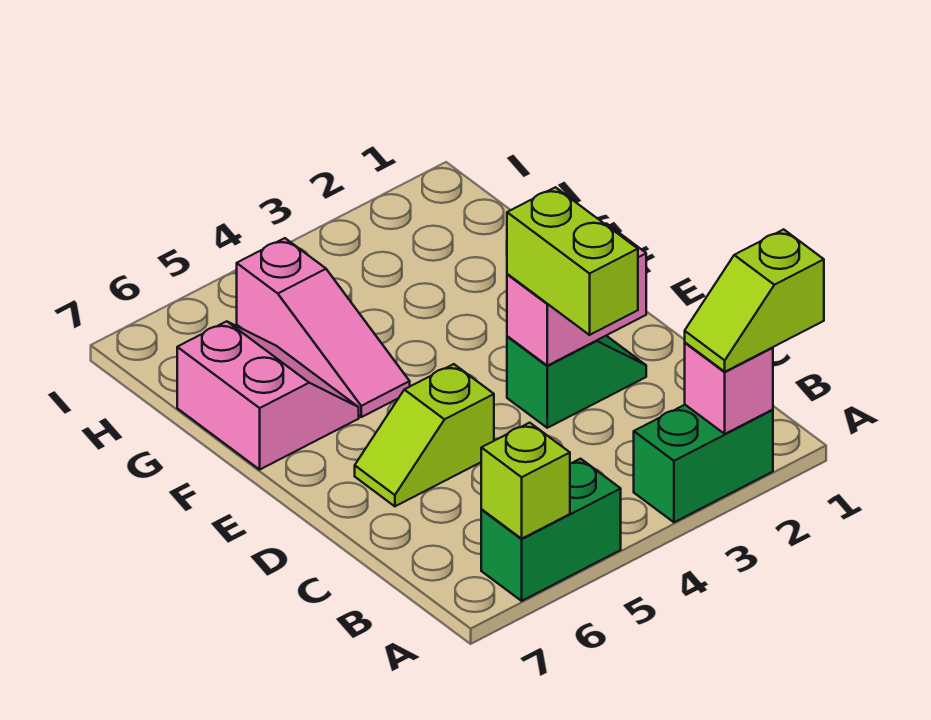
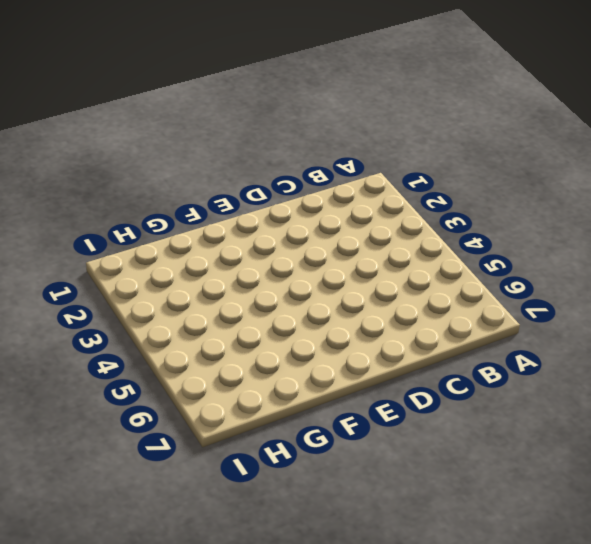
none -> green 1x2 brick [634,405,773,522]
none -> green 1x2 brick [481,459,621,601]

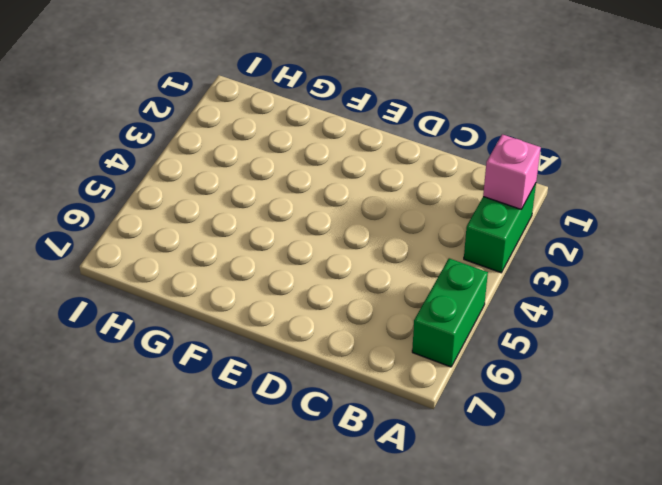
none -> green 1x2 slope [507,336,646,428]
none -> lime 1x2 slope [355,364,494,506]

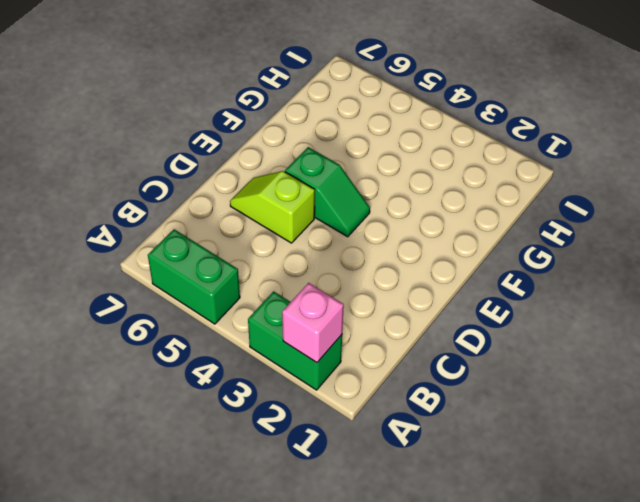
green 1x2 slope [285,147,370,237] -> green 1x2 slope moved to [507,336,646,428]
none -> pink 1x3 slope [237,238,410,417]
none -> pink 2x2 slope [177,321,359,469]

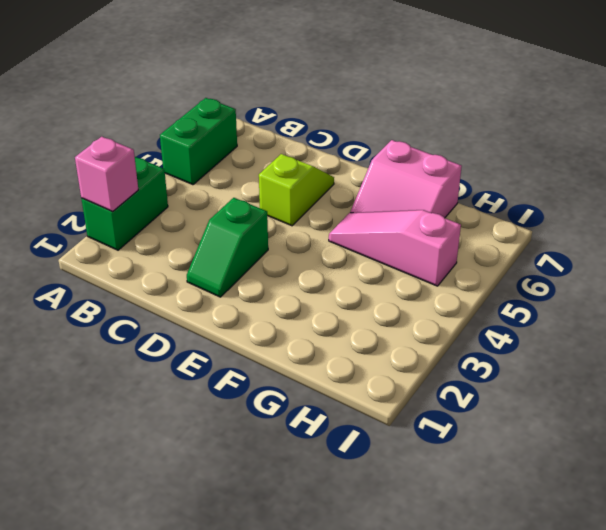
none -> lime 1x1 brick [481,423,570,539]
none -> pink 1x2 brick [507,223,646,366]

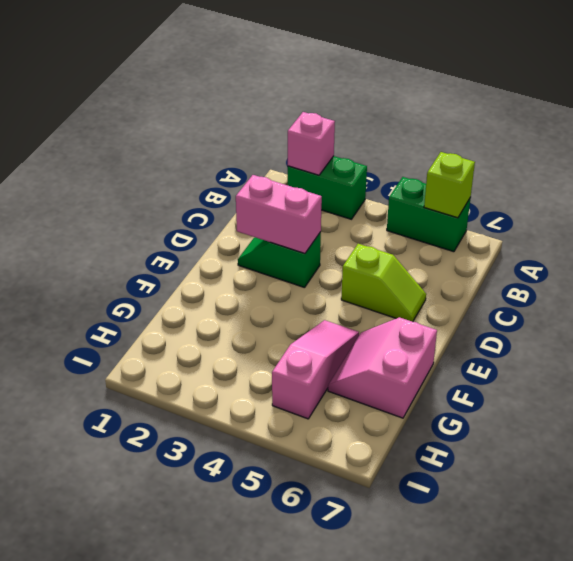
none -> lime 1x2 slope [685,229,824,372]
none -> lime 1x2 brick [507,187,638,335]

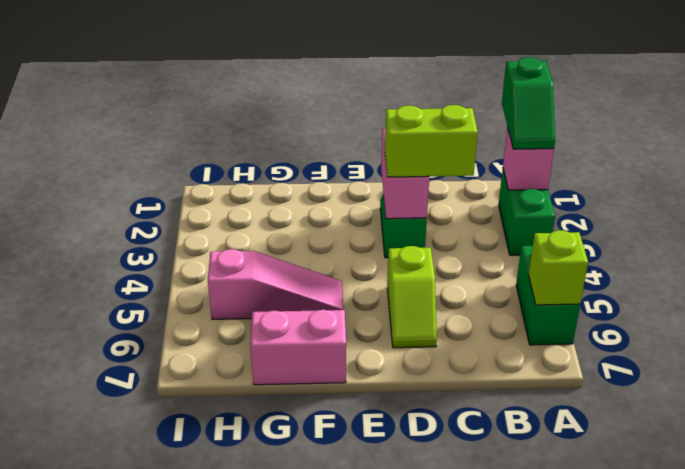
green 1x2 slope [502,57,555,149] -> lime 1x2 slope [685,229,824,372]

